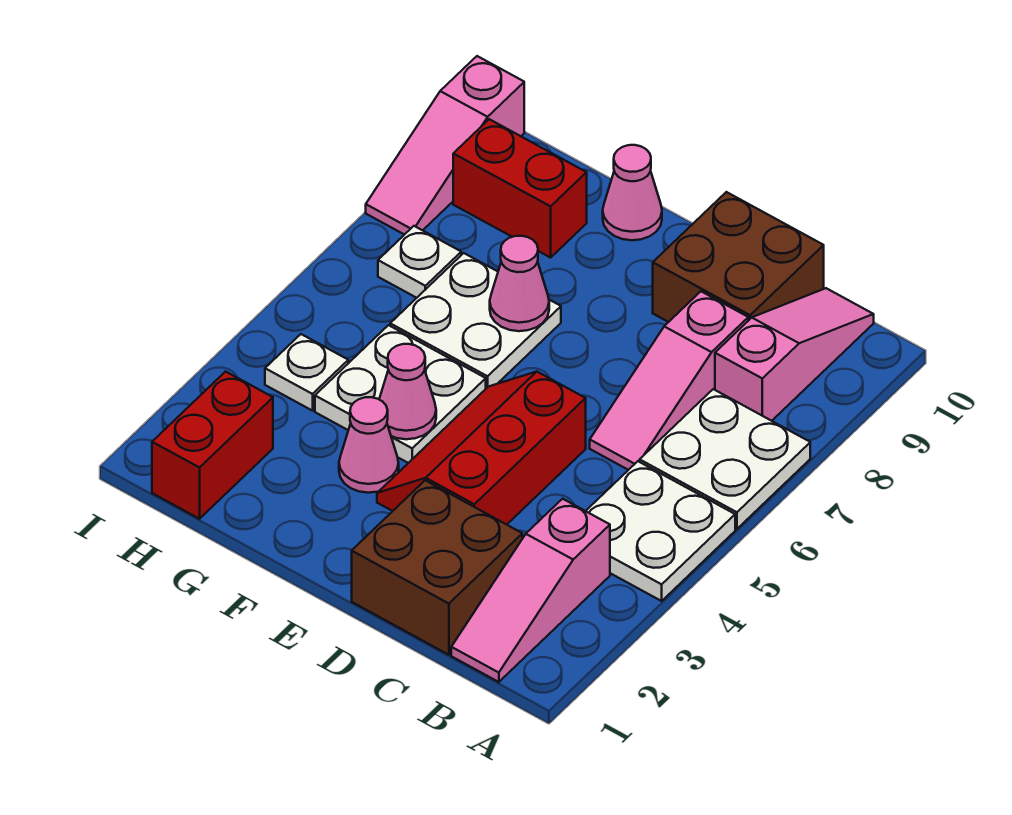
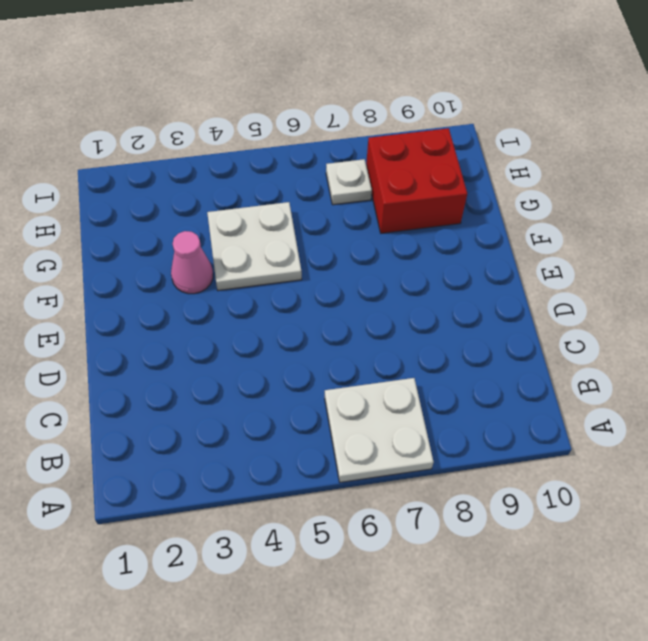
red 2x2 brick [366,128,467,233] -> red 1x2 brick [453,119,587,258]
none -> white 2x2 plate [586,461,735,601]
none -> pink 1x3 slope [451,499,610,682]
none -> pink 1x3 slope [715,288,874,421]

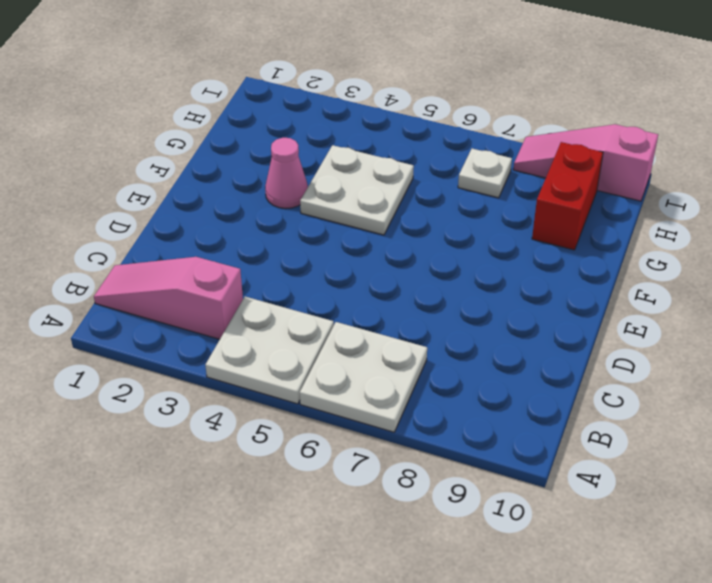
none -> pink 1x3 slope [715,288,874,421]
none -> brown 2x2 brick [352,480,522,655]
none -> pink 1x3 slope [590,291,748,470]

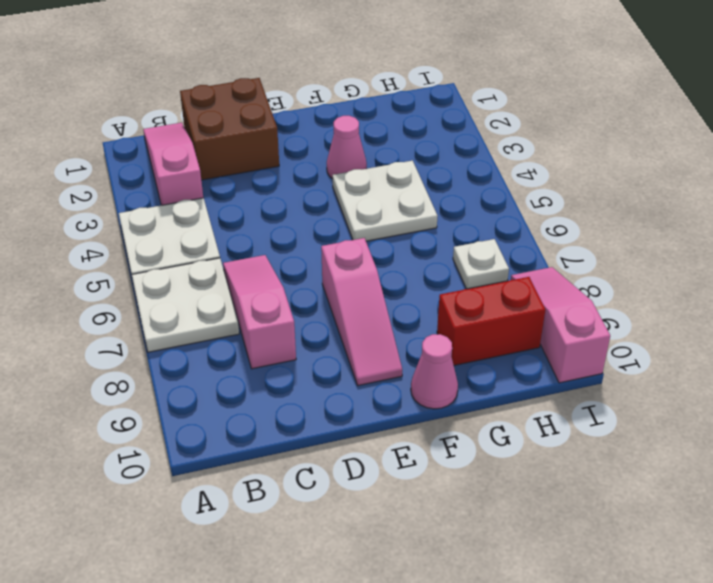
pink 1x3 slope [321,238,402,386] -> pink 1x3 slope moved to [715,288,874,421]
none -> brown 2x2 brick [653,192,824,322]
none -> red 2x3 slope [377,372,586,525]
none -> white 2x2 plate [390,253,561,388]

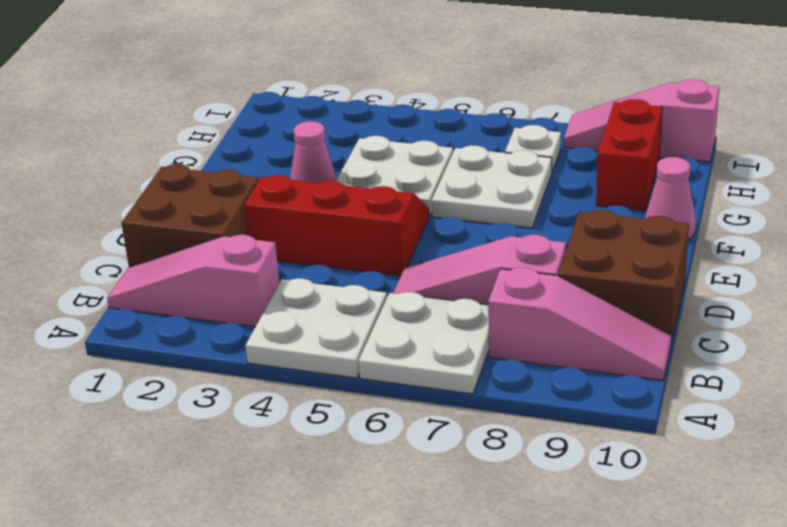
none -> red 1x2 brick [152,372,273,519]
none -> white 1x1 plate [265,334,348,411]
none -> pink 1x1 cone [379,344,436,439]

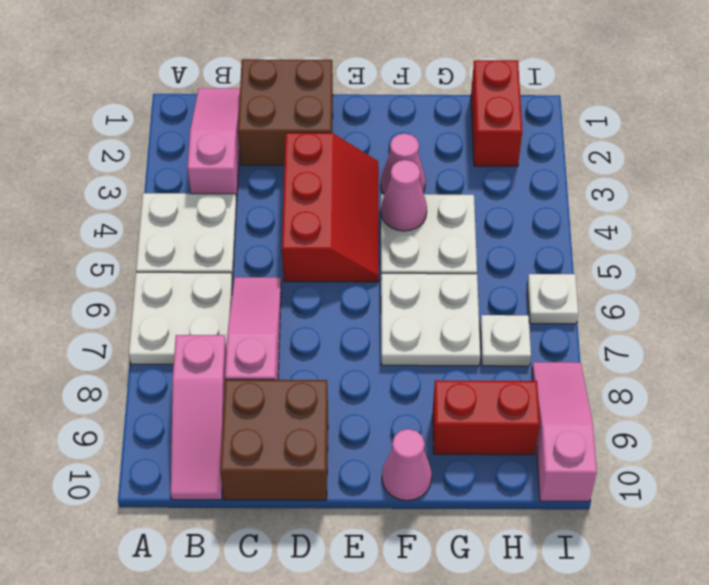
white 1x1 plate [527,274,578,324] -> white 1x1 plate moved to [265,334,348,411]
none -> pink 1x1 cone [490,236,549,331]

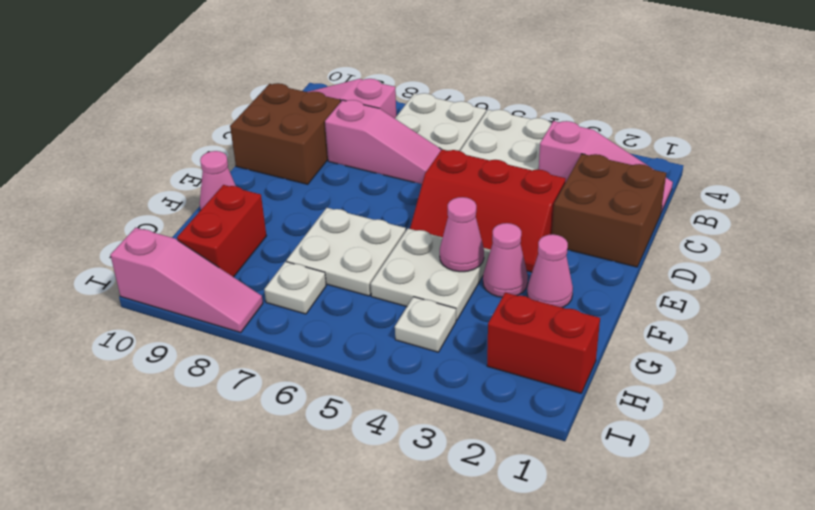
pink 1x1 cone [527,234,573,308] -> pink 1x1 cone moved to [490,236,549,331]

